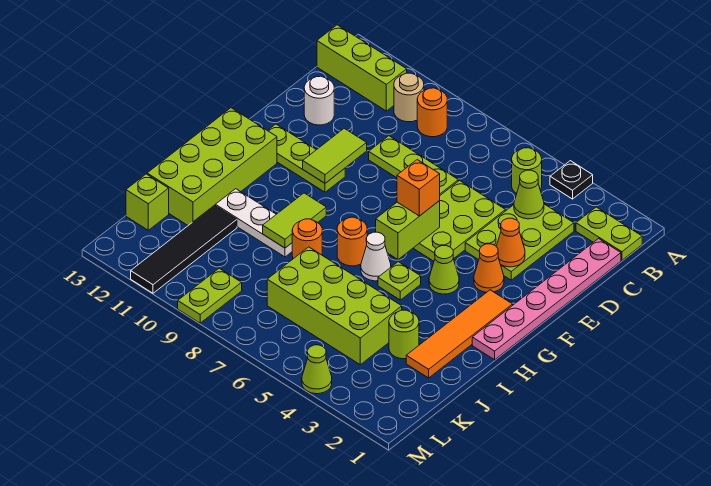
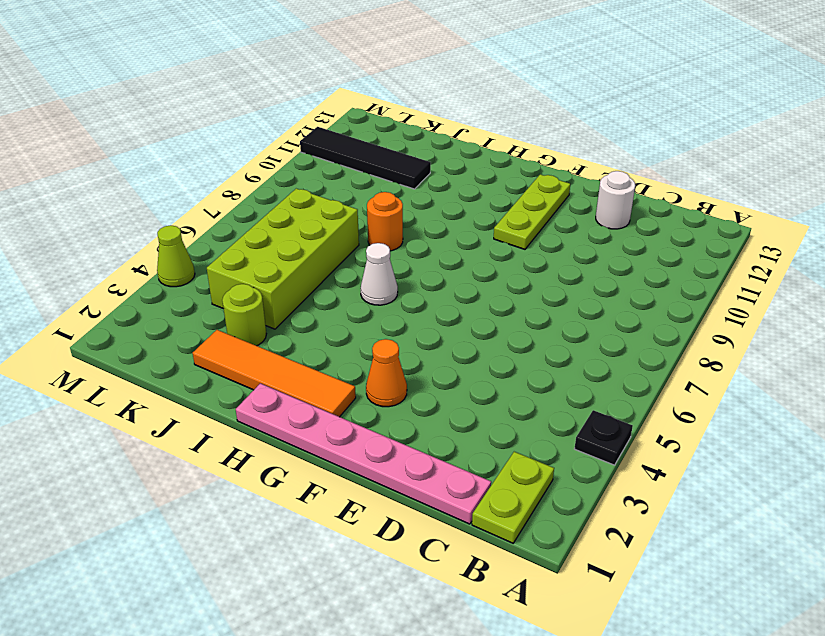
none -> lime 1x1 round brick [512,148,542,194]
none -> orange 1x1 round brick [417,88,447,137]
none -> tan 1x1 round brick [394,73,424,122]
none -> lime 1x3 brick [317,25,407,111]

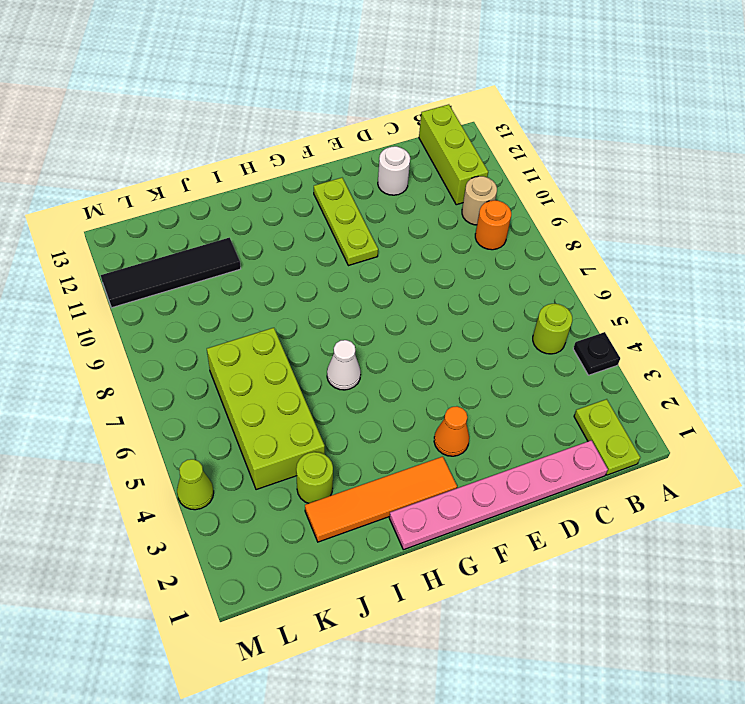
none -> lime 2x3 plate [465,204,574,280]
none -> lime 2x3 plate [413,181,506,261]
none -> lime 1x3 plate [369,136,458,195]
none -> lime 1x1 cone [429,246,459,294]

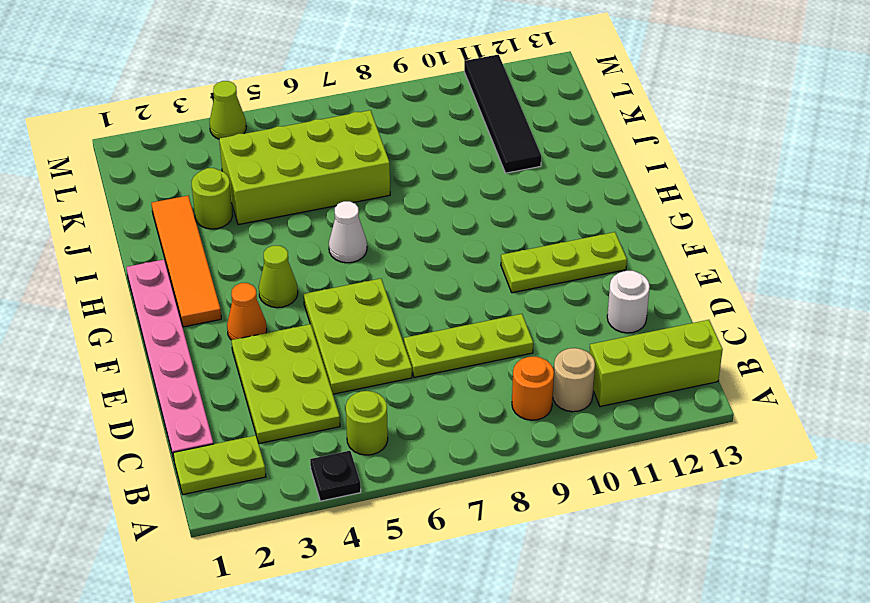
none -> lime 2x4 brick [147,108,277,225]
none -> lime 1x1 plate [378,262,421,300]
none -> orange 1x1 round brick [337,217,367,266]
none -> orange 1x1 round brick [292,219,322,259]

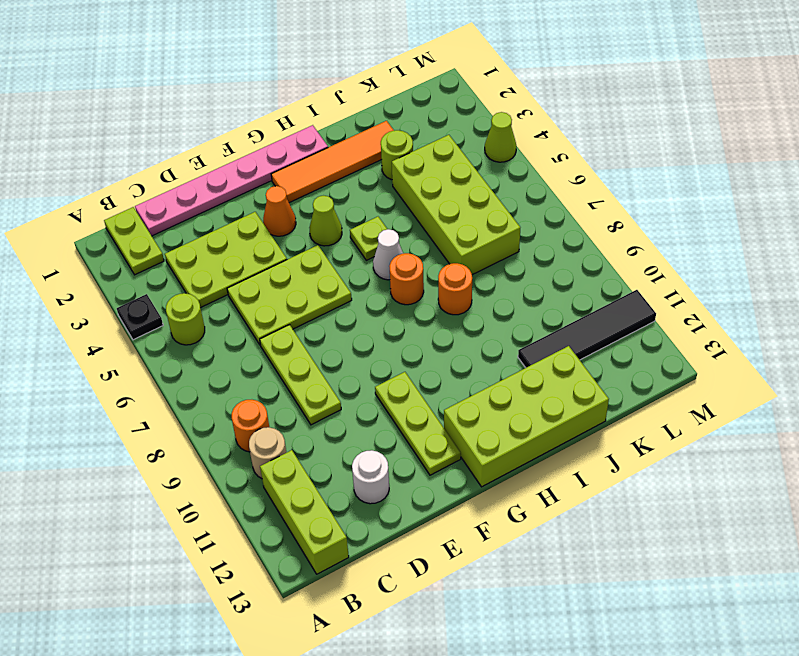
none -> white 1x3 plate [216,189,292,257]
none -> lime 1x1 brick [126,174,169,230]
none -> lime 1x2 plate [178,268,242,323]
none -> lime 1x1 cone [514,170,544,219]

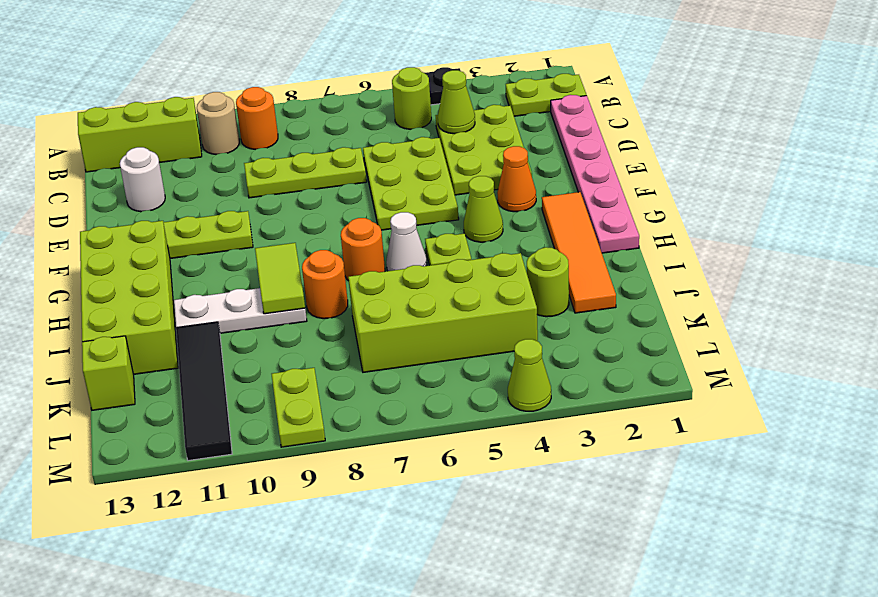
none -> orange 1x1 cone [496,218,525,267]
none -> lime 1x2 tile [303,128,367,183]
none -> lime 1x2 brick [376,201,440,259]
none -> orange 1x1 brick [397,160,440,216]

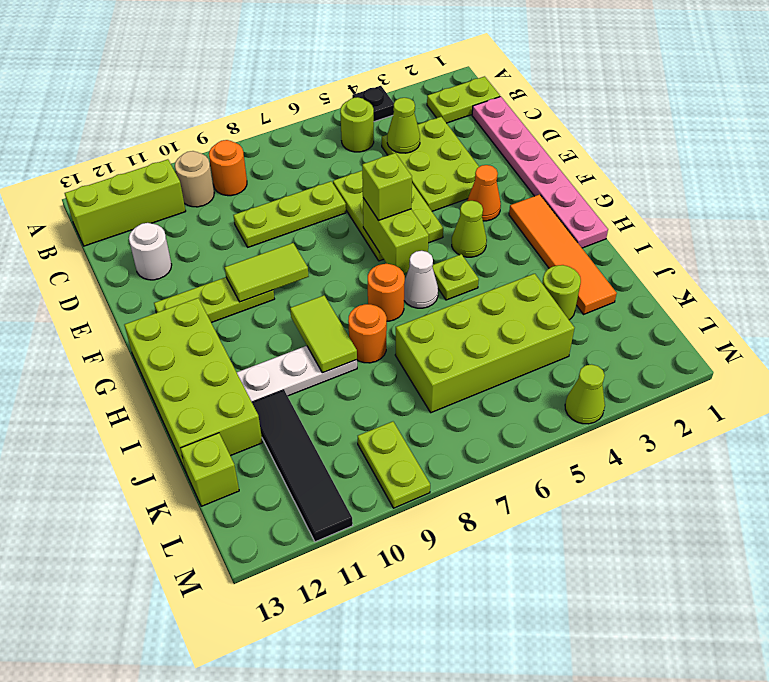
lime 1x1 brick [362,153,412,220] -> orange 1x1 brick [397,160,440,216]
lime 1x2 tile [225,243,309,302] -> lime 1x2 tile turned to [303,128,367,183]
none -> orange 1x1 cone [496,218,525,267]

